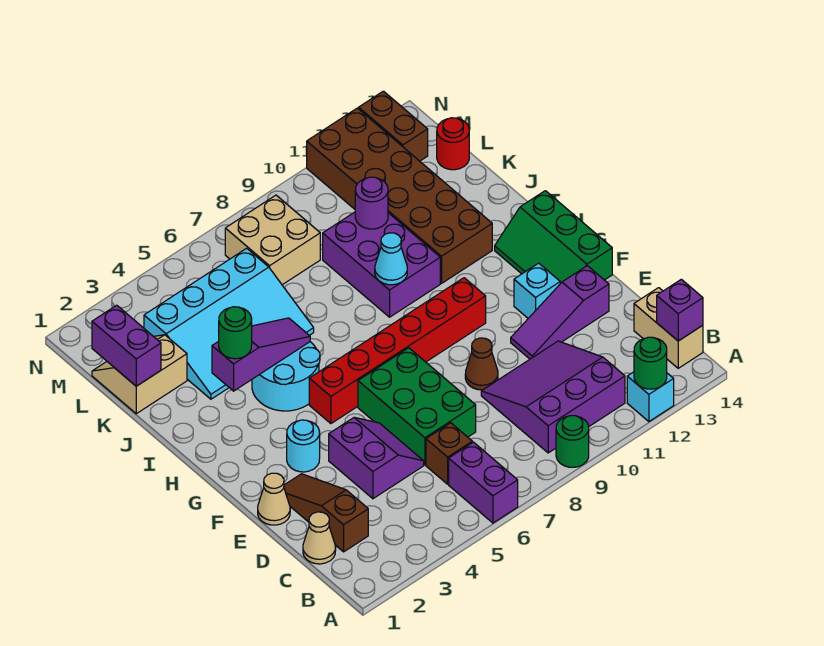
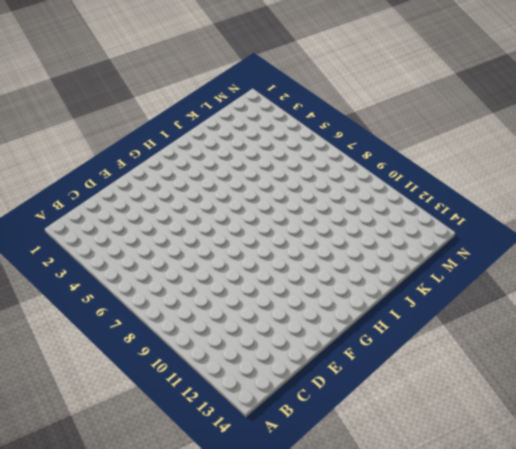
none -> purple 1x2 brick [449,442,518,523]
none -> green 1x1 round brick [556,416,589,467]
none -> cyan 1x1 brick [627,372,674,422]
none -> purple 3x3 slope [481,341,625,453]

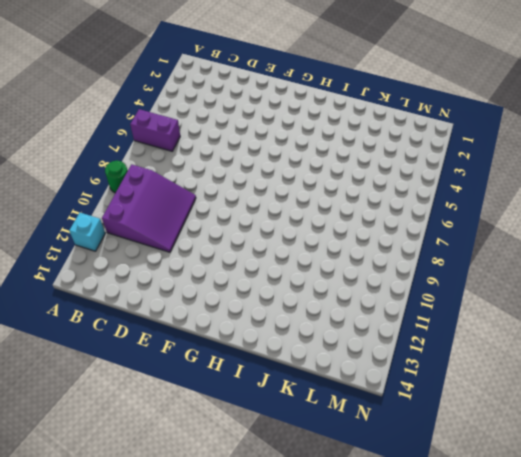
none -> tan 1x2 brick [634,288,703,368]
none -> tan 1x1 cone [303,512,336,564]
none -> brown 1x3 slope [284,474,368,552]
none -> brown 1x1 brick [426,423,472,484]

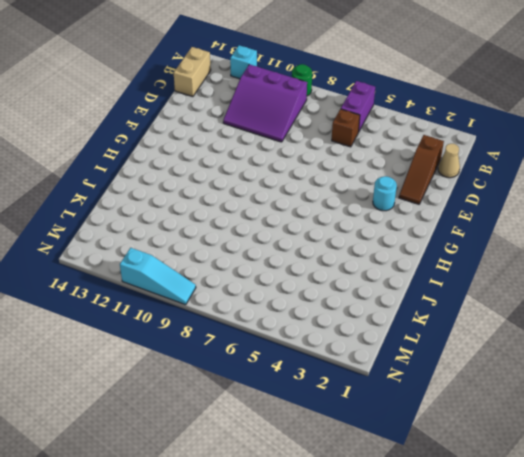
cyan 1x3 slope [120,248,196,305] -> brown 2x6 brick [307,108,492,283]
none -> purple 2x2 slope [329,417,424,499]
none -> green 2x3 brick [358,348,476,465]
none -> tan 1x1 cone [258,473,290,525]
none -> brown 1x1 cone [465,338,498,390]

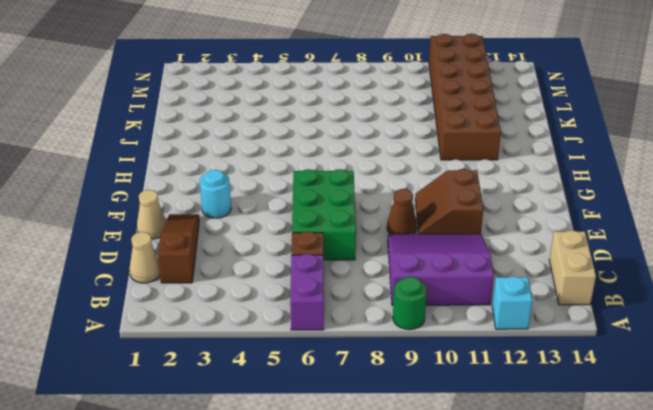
brown 2x2 slope [415,169,483,234] -> purple 1x3 slope [511,266,609,359]
none -> purple 2x2 slope [329,417,424,499]
none -> cyan 1x1 brick [514,263,560,318]
none -> green 2x3 slope [495,191,612,284]
none -> red 1x6 brick [309,278,486,424]

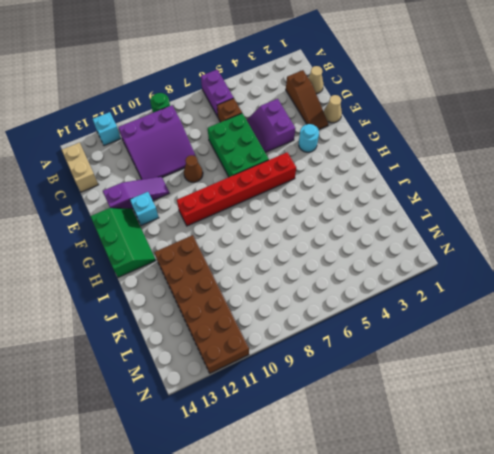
none -> cyan 2x2 round brick [252,342,320,411]
none -> purple 2x3 brick [323,212,440,317]
none -> cyan 3x4 slope [144,248,314,399]
none -> tan 2x2 slope [92,335,187,414]

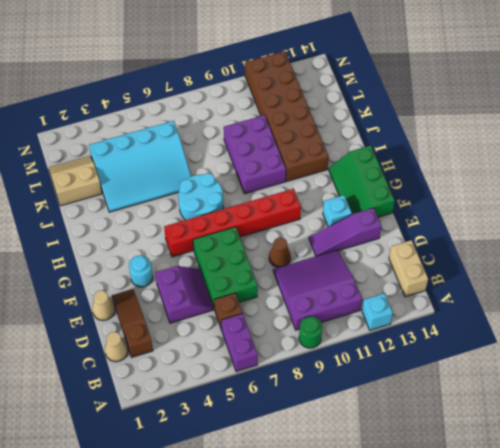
cyan 2x2 round brick [178,173,223,220] -> cyan 2x2 round brick moved to [252,342,320,411]
none -> tan 2x2 brick [225,195,320,285]
none -> red 1x1 round brick [437,118,469,170]
none -> brown 1x2 brick [359,91,428,161]
none -> green 1x1 round brick [634,337,667,389]

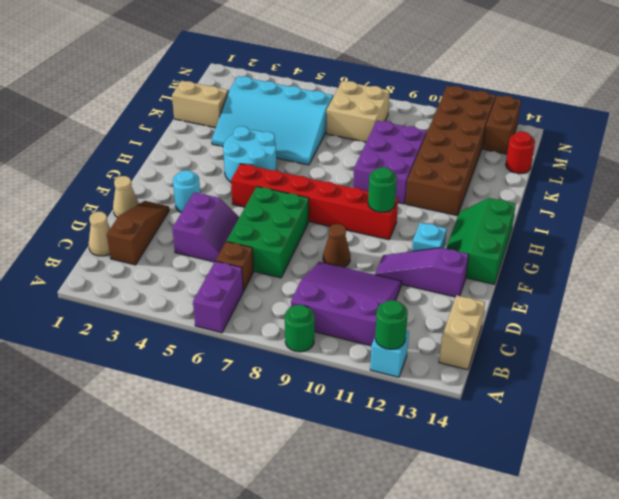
green 1x1 round brick [368,167,397,212] -> green 1x1 round brick moved to [219,307,252,359]
none -> purple 1x1 brick [657,279,703,341]
none -> purple 1x3 slope [212,318,310,391]
none -> cyan 1x1 cone [375,233,407,285]
none -> purple 1x2 brick [92,305,161,386]

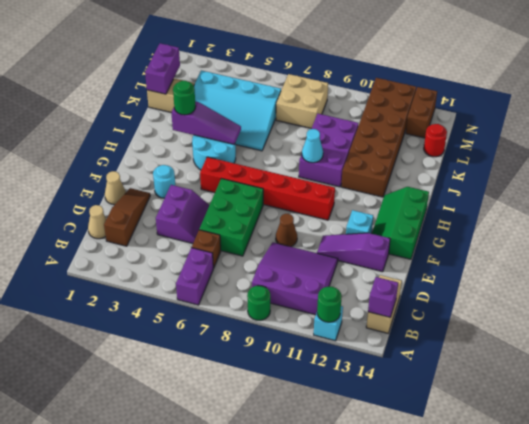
none -> purple 1x1 round brick [355,177,388,229]

